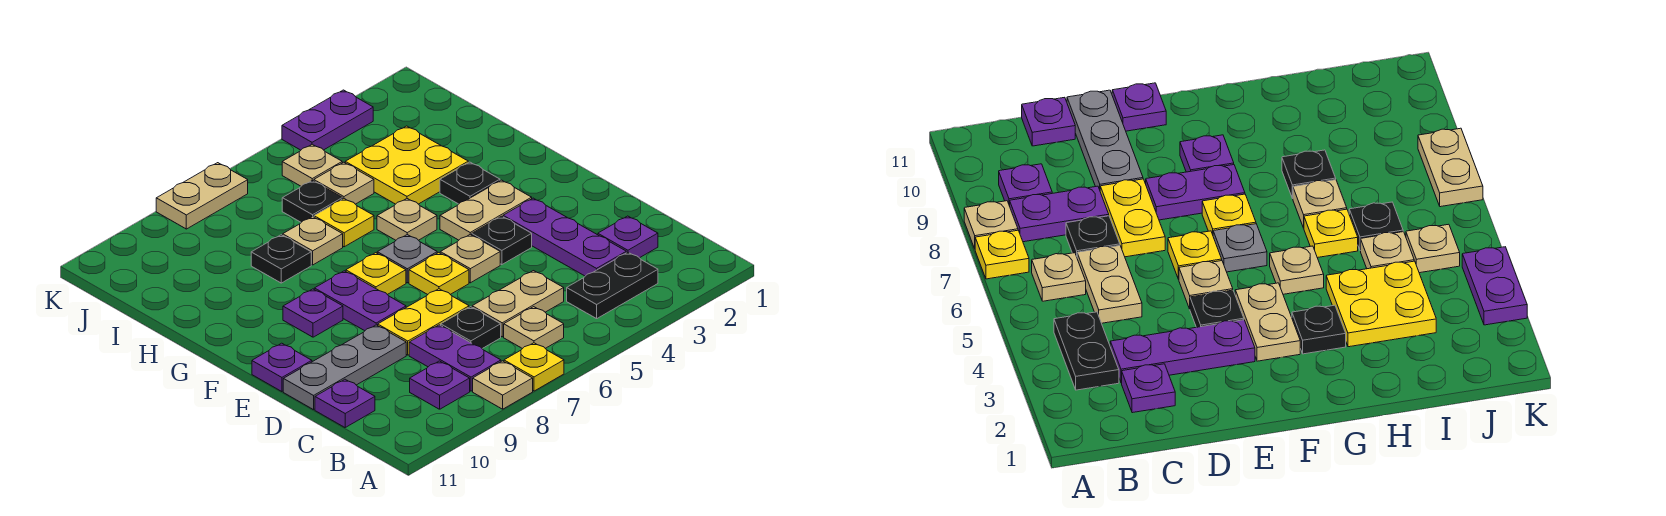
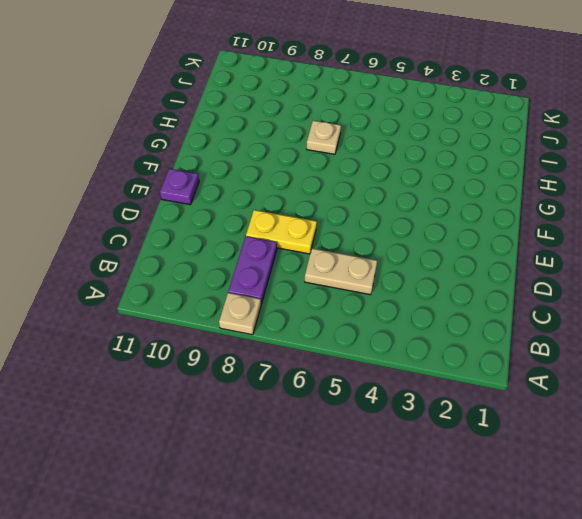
none -> yellow 1x1 plate [504,343,564,391]
none -> black 1x2 plate [567,252,658,319]
none -> tan 1x1 plate [504,307,564,349]
none -> purple 1x1 plate [410,361,470,409]

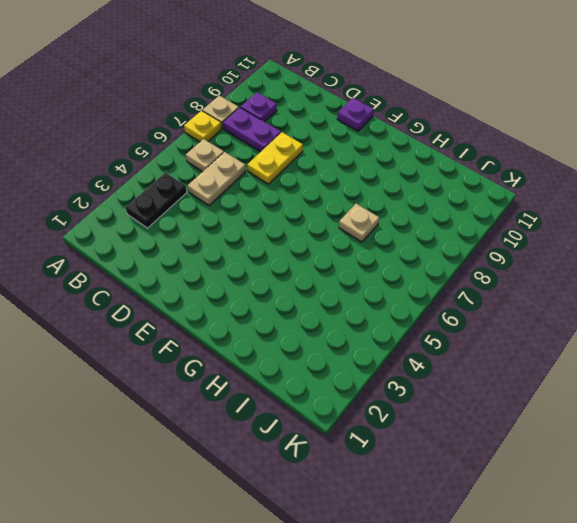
none -> purple 1x1 plate [598,216,658,258]
none -> purple 1x3 plate [503,198,626,276]
none -> black 1x1 plate [441,307,501,349]
none -> purple 1x1 plate [315,379,375,427]

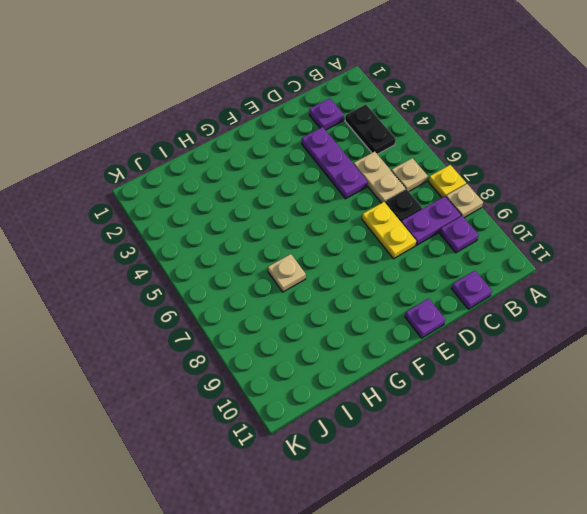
purple 1x3 plate [302,127,367,199] -> purple 1x3 plate turned to [503,198,626,276]
none -> grey 1x3 plate [283,325,406,410]
none -> black 1x1 plate [472,216,532,265]
none -> tan 1x1 plate [440,234,500,283]
none -> yellow 1x1 plate [409,253,469,294]

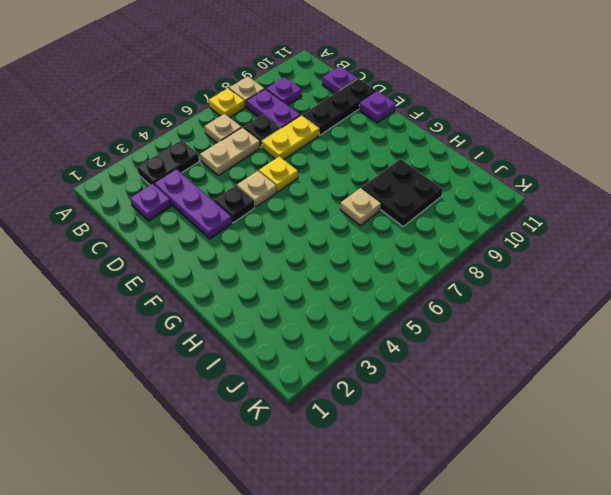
black 1x3 plate [302,78,376,135] -> grey 1x3 plate [283,325,406,410]
black 2x2 plate [361,159,443,227] -> black 1x1 plate [251,235,311,283]
none -> purple 1x2 plate [314,271,406,331]
none -> tan 1x2 plate [440,180,532,240]
none -> grey 1x1 plate [377,235,437,283]
none -> yellow 1x1 plate [346,253,406,295]

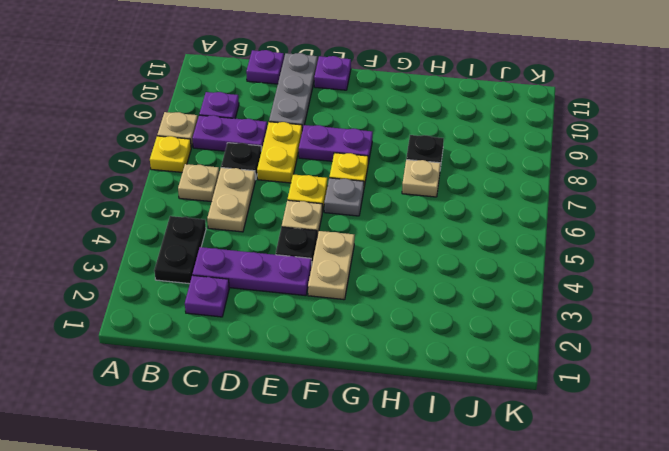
none -> purple 1x1 plate [283,289,343,337]
none -> black 1x1 plate [440,162,500,204]
none -> tan 1x1 plate [377,199,437,240]
none -> yellow 2x2 plate [345,126,468,204]

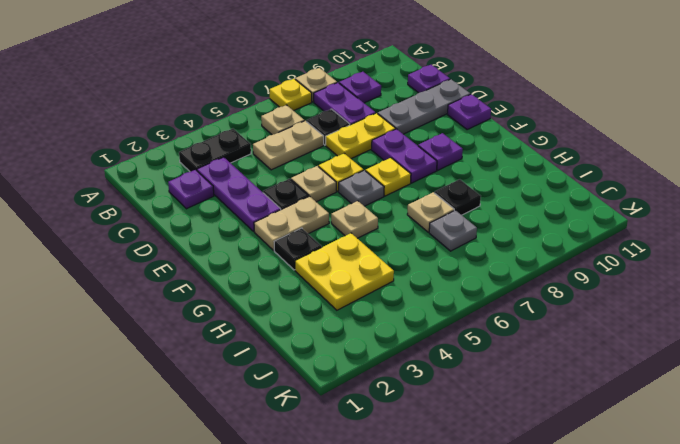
grey 1x1 plate [429,210,477,251] -> none
none -> yellow 1x1 plate [314,199,374,247]
none -> tan 1x1 plate [314,162,374,204]
none -> black 1x1 plate [282,180,342,222]
none -> tan 1x1 plate [282,144,342,186]

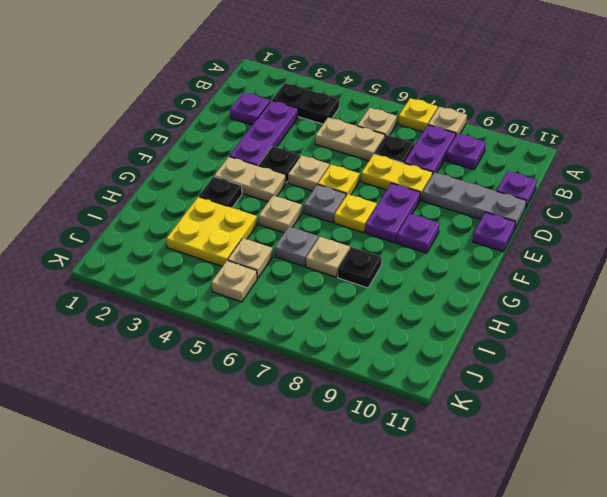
grey 1x1 plate [274,227,318,266] -> yellow 1x1 plate [314,199,374,247]
none -> black 1x1 plate [282,180,342,222]
none -> purple 1x2 plate [282,90,373,150]
none -> tan 1x2 plate [156,163,248,229]

